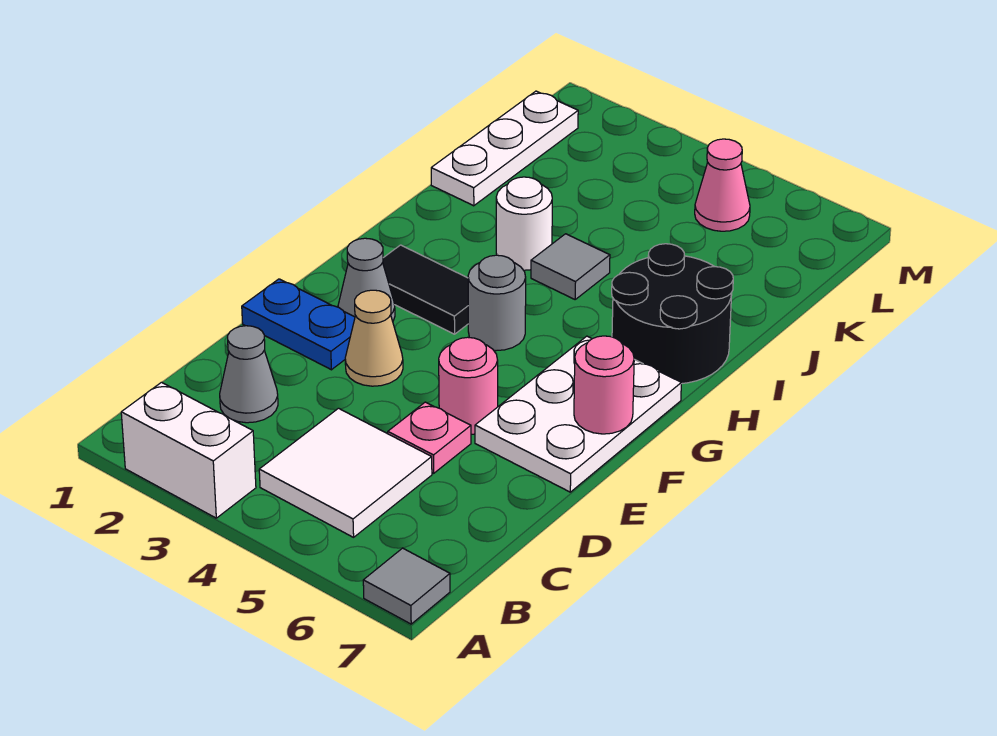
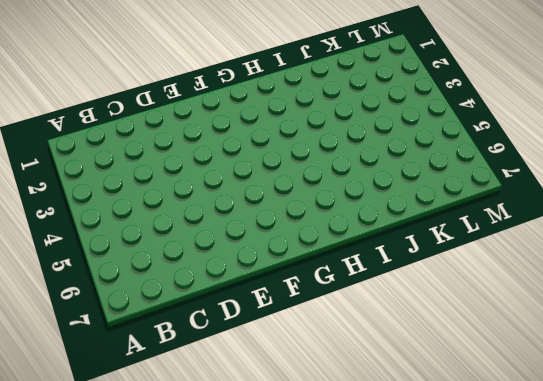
none -> white 1x2 brick [121,382,256,518]
none -> grey 1x1 tile [363,548,450,624]
none -> white 2x2 tile [259,408,432,537]

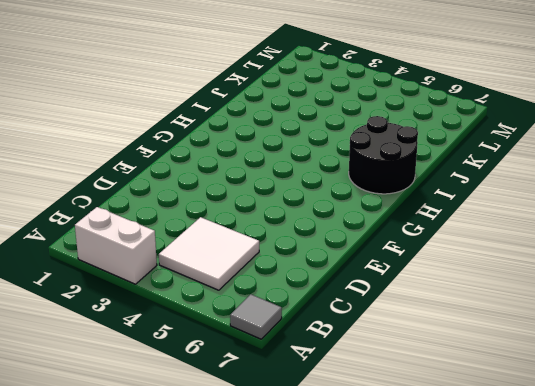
none -> grey 1x1 cone [220,326,278,423]
none -> pink 1x1 plate [387,402,471,473]
none -> blue 1x2 plate [242,279,355,370]

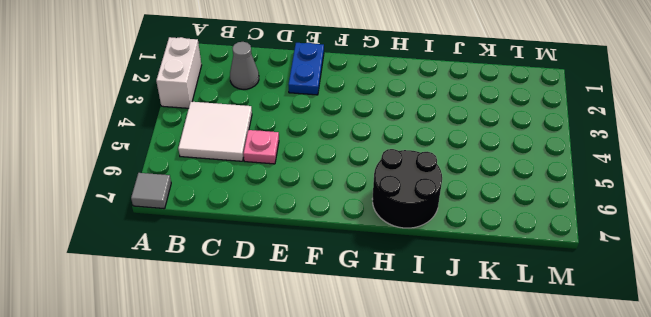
none -> tan 1x1 cone [345,290,403,386]
none -> pink 1x1 round brick [439,337,498,434]
none -> white 2x3 plate [475,336,681,492]

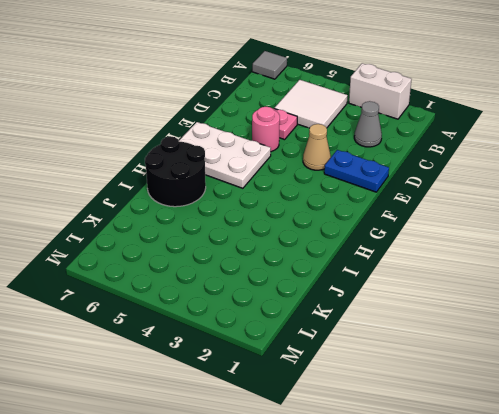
white 2x3 plate [179,122,271,188] -> white 2x3 plate turned to [475,336,681,492]
none -> grey 1x1 cone [338,238,395,321]
none -> black 1x2 tile [383,245,468,334]
none -> grey 1x1 round brick [468,255,526,351]

